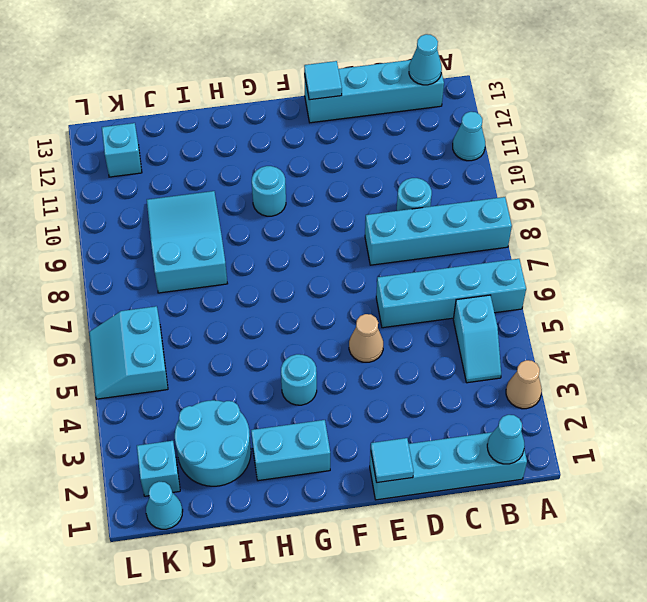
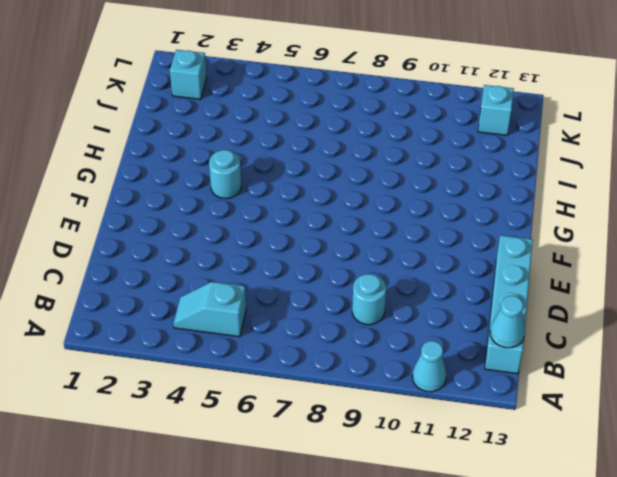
none -> tan 1x1 cone [506,360,542,409]
none -> cyan 1x4 brick [376,259,526,328]
none -> cyan 1x4 brick [365,197,512,265]

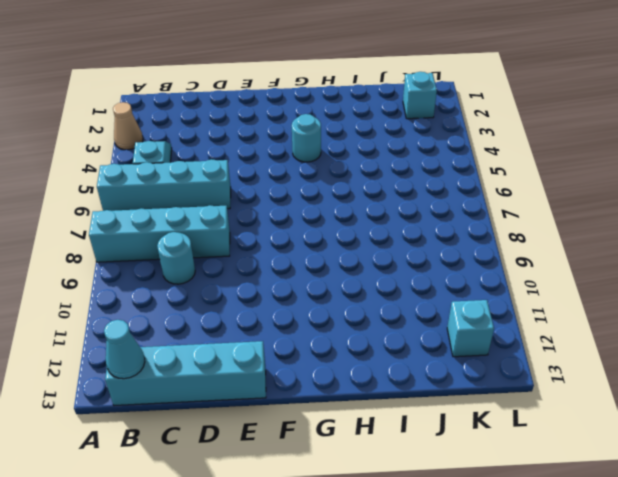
none -> cyan 1x1 cone [453,112,485,161]
none -> cyan 1x4 brick [370,432,527,500]
none -> tan 1x1 cone [349,314,383,362]

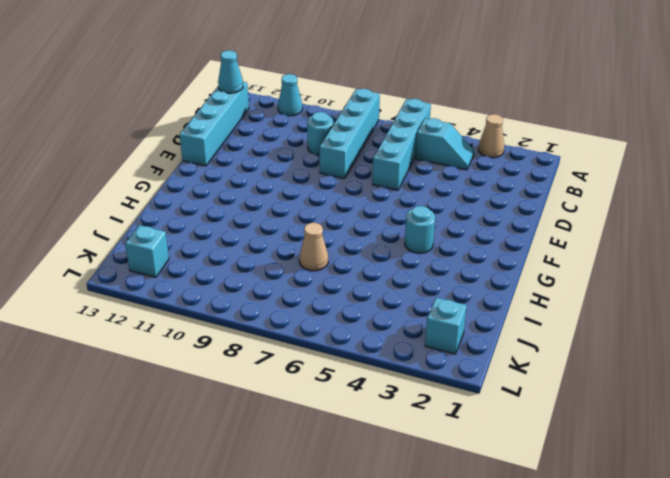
tan 1x1 cone [299,223,328,271] -> tan 1x1 cone moved to [349,314,383,362]
none -> cyan 1x4 brick [370,432,527,500]
none -> cyan 1x2 brick [251,420,330,481]
none -> cyan 1x1 round brick [252,166,286,216]

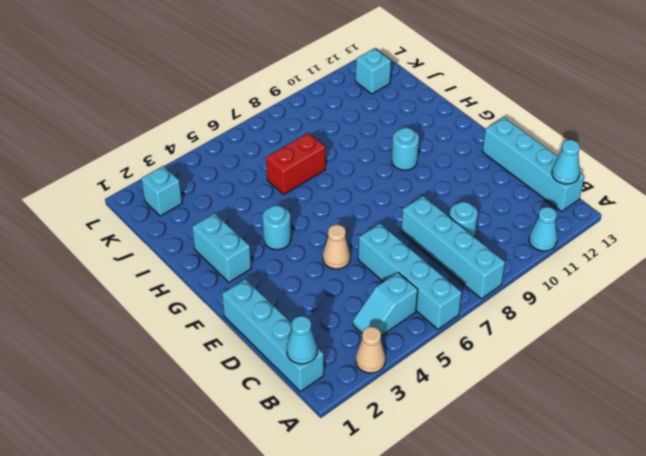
red 1x2 brick [266,133,325,194] -> none
none -> cyan 2x2 round brick [175,400,251,486]
none -> cyan 2x3 slope [147,191,228,293]
none -> cyan 1x1 cone [146,482,183,529]

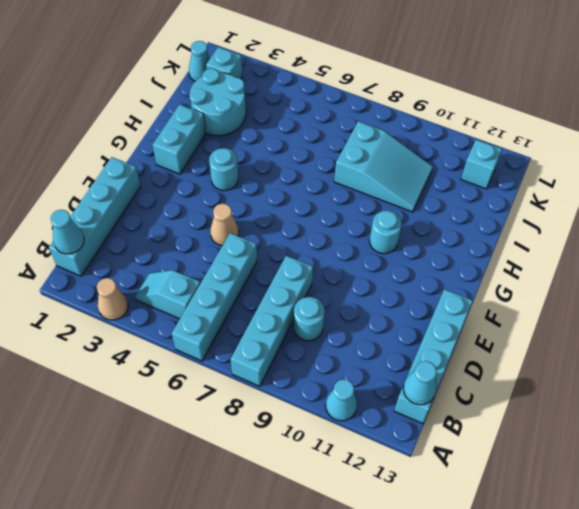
none -> cyan 2x2 slope [89,306,168,399]
none -> cyan 1x1 tile [371,438,414,483]
none -> cyan 1x1 tile [304,61,342,100]

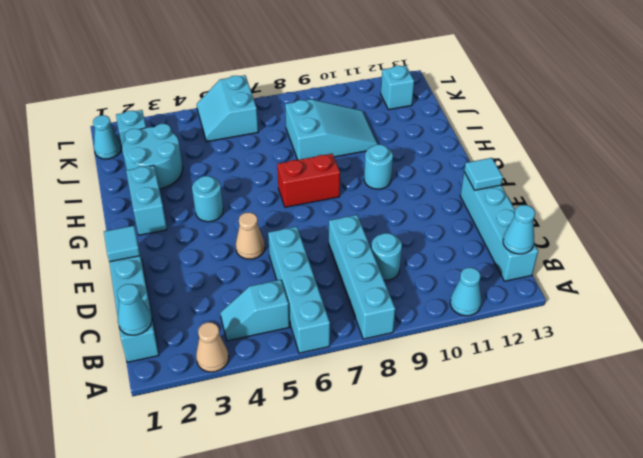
red 1x2 brick [277,154,340,207] -> none
cyan 2x2 slope [197,75,258,142] -> cyan 2x2 slope turned to [89,306,168,399]

